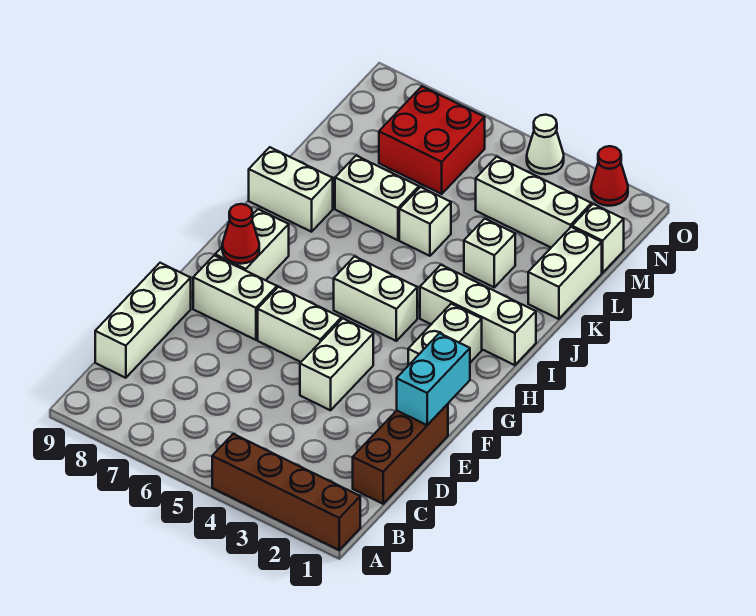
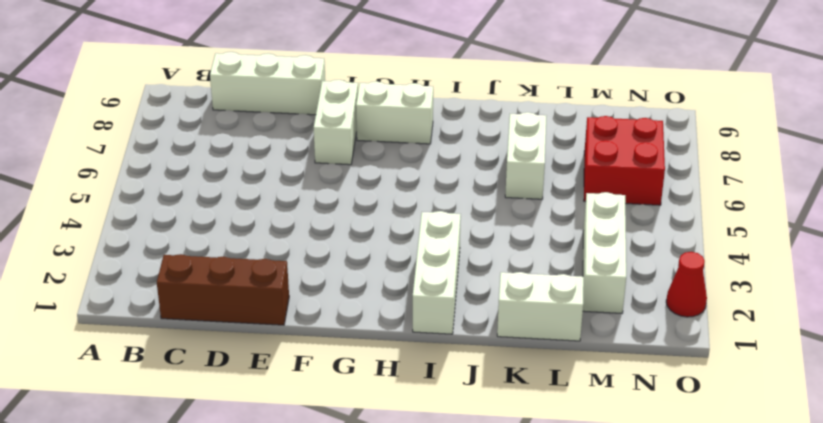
none -> brown 1x4 brick [212,434,360,550]
none -> white 1x2 brick [300,319,373,410]
none -> white 1x2 brick [258,287,341,362]

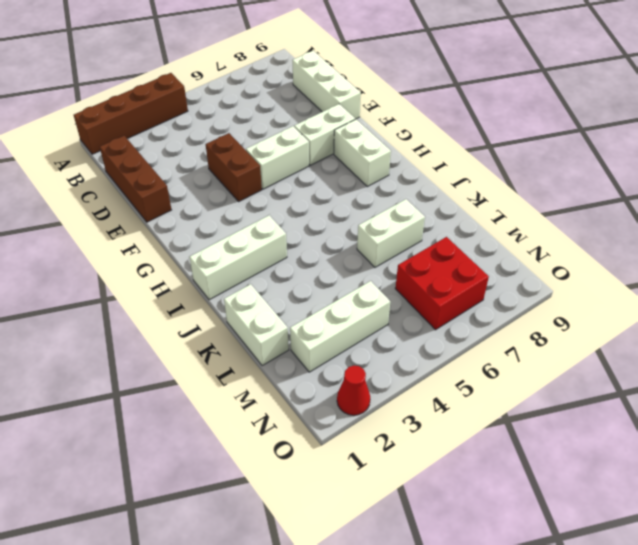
brown 1x2 brick [206,133,262,201] -> white 1x2 brick [300,319,373,410]
none -> white 1x2 brick [408,304,482,366]
none -> white 1x2 brick [334,256,417,341]
none -> white 1x2 brick [249,147,333,232]

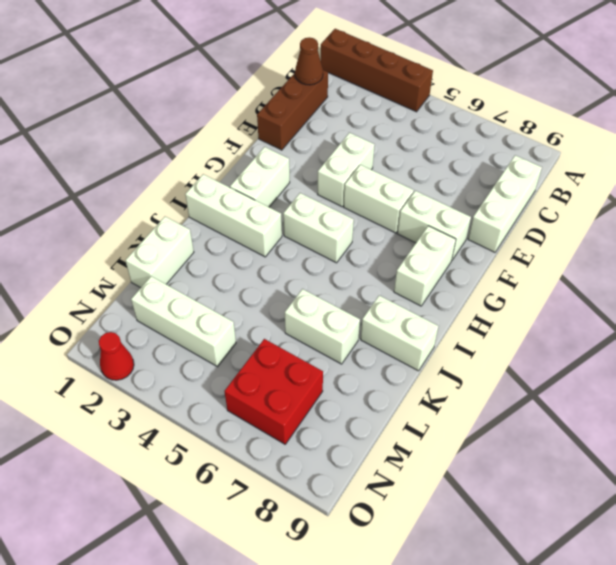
brown 1x1 cone [295,37,323,85] -> none
none -> white 1x1 brick [464,219,515,287]
none -> white 1x1 brick [399,187,451,256]
none -> white 1x1 brick [572,204,624,273]

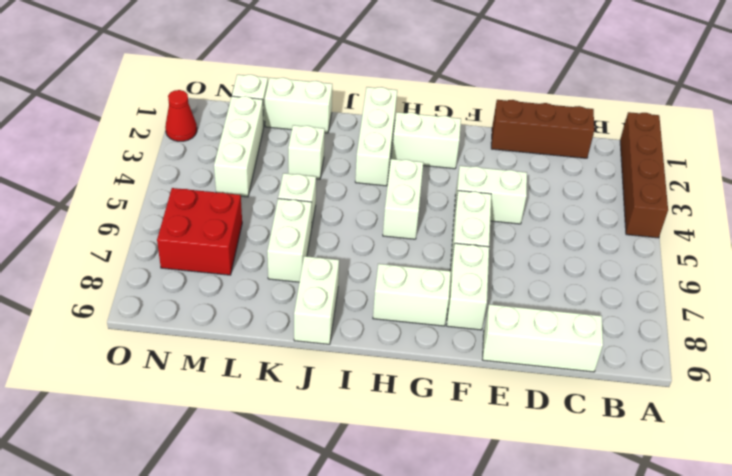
none -> white 1x1 cone [527,115,564,174]
none -> cyan 1x2 brick [397,333,470,425]
none -> red 1x1 cone [222,204,259,264]

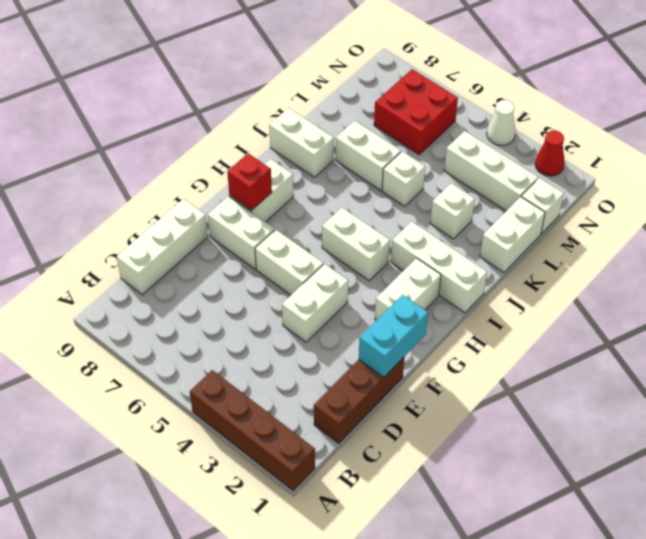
red 1x1 brick [227,153,272,210] -> red 1x1 cone [222,204,259,264]

